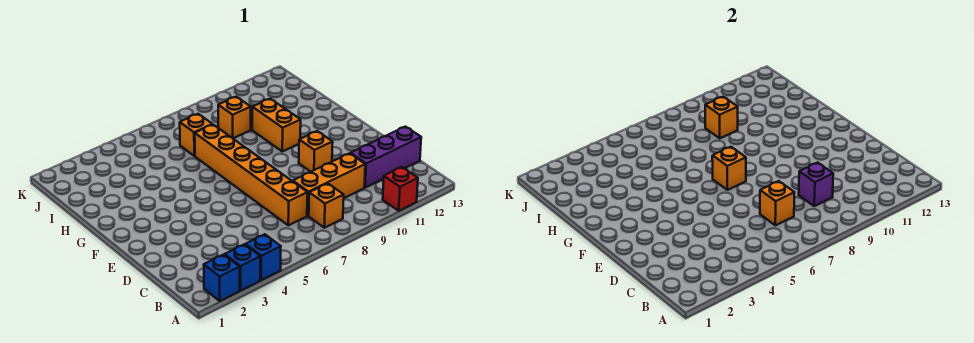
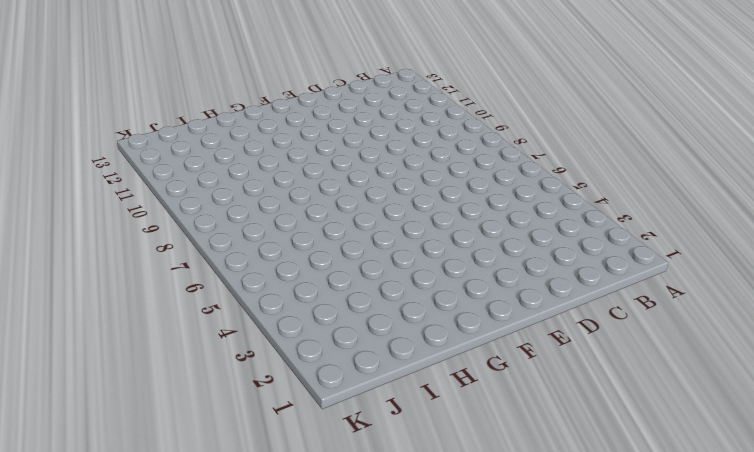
none -> blue 1x1 brick [204,254,240,301]
none -> blue 1x1 brick [225,244,260,291]
none -> blue 1x1 brick [245,234,281,280]

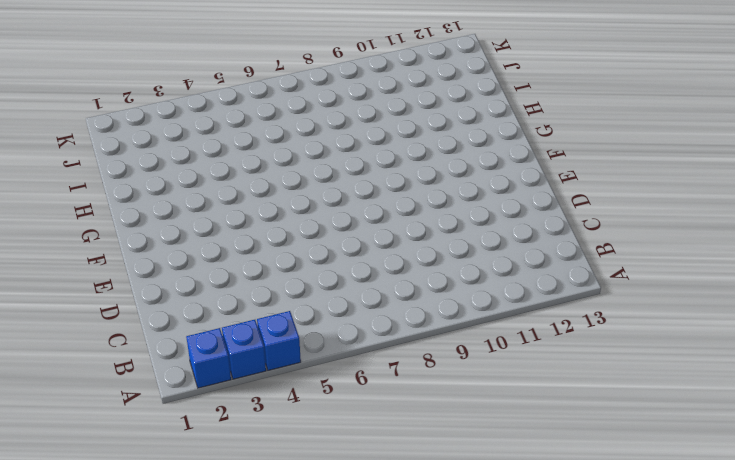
none -> red 1x1 brick [383,167,418,211]
none -> orange 1x1 brick [309,183,344,228]
none -> orange 1x6 brick [195,125,307,225]

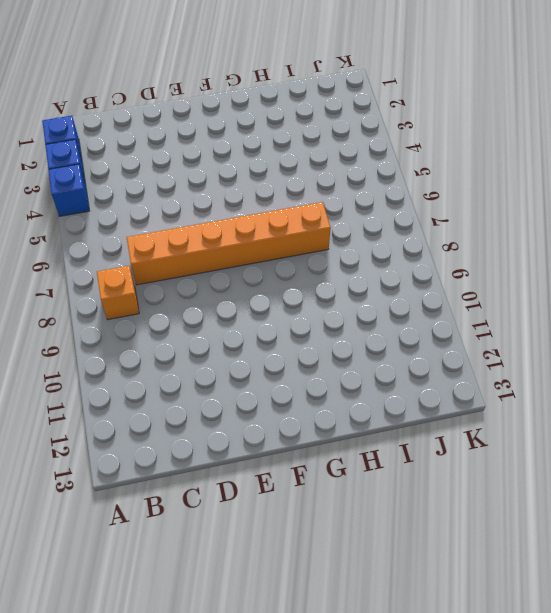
none -> red 1x1 brick [383,167,418,211]
none -> orange 1x3 brick [293,153,365,216]
none -> purple 1x3 brick [351,127,421,187]

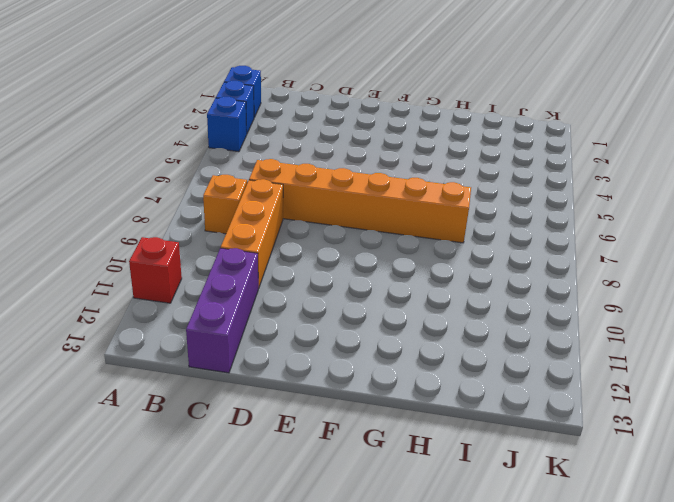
none -> orange 1x1 brick [299,131,333,172]
none -> orange 1x2 brick [252,99,301,151]
none -> orange 1x1 brick [180,114,213,156]

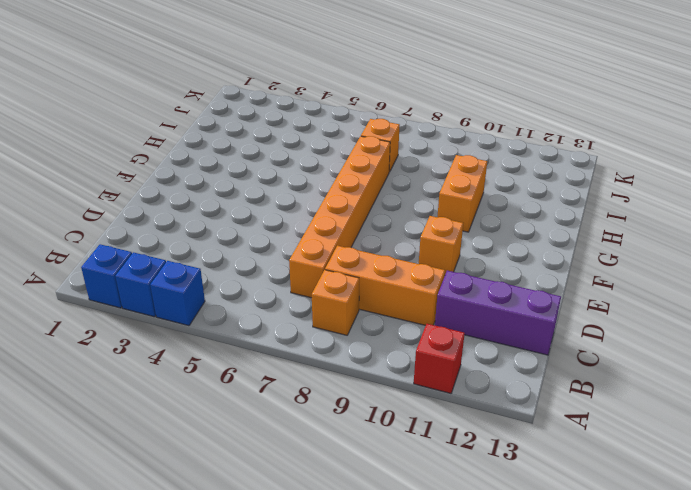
none -> orange 1x1 brick [218,97,251,138]
none -> orange 1x1 brick [760,181,794,225]
none -> purple 1x1 brick [799,163,833,206]

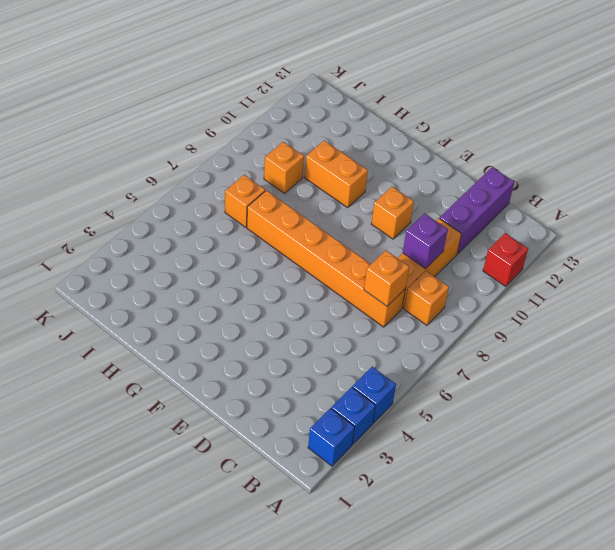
none -> orange 1x1 brick [712,147,746,190]
none -> orange 1x1 brick [705,97,738,138]

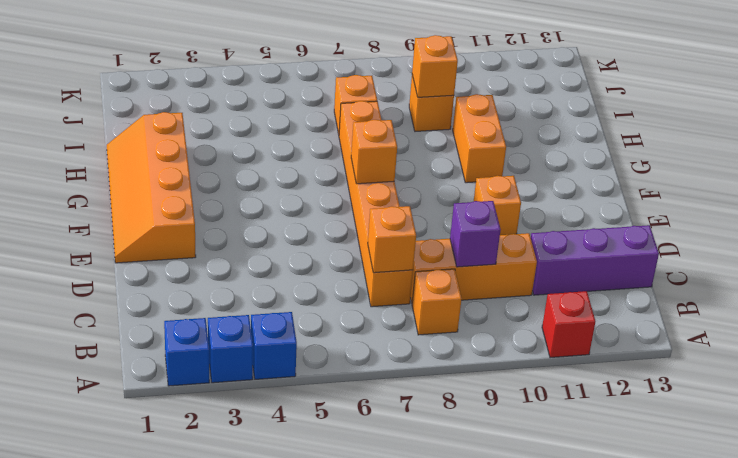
orange 2x4 slope [107,112,196,263] -> none

